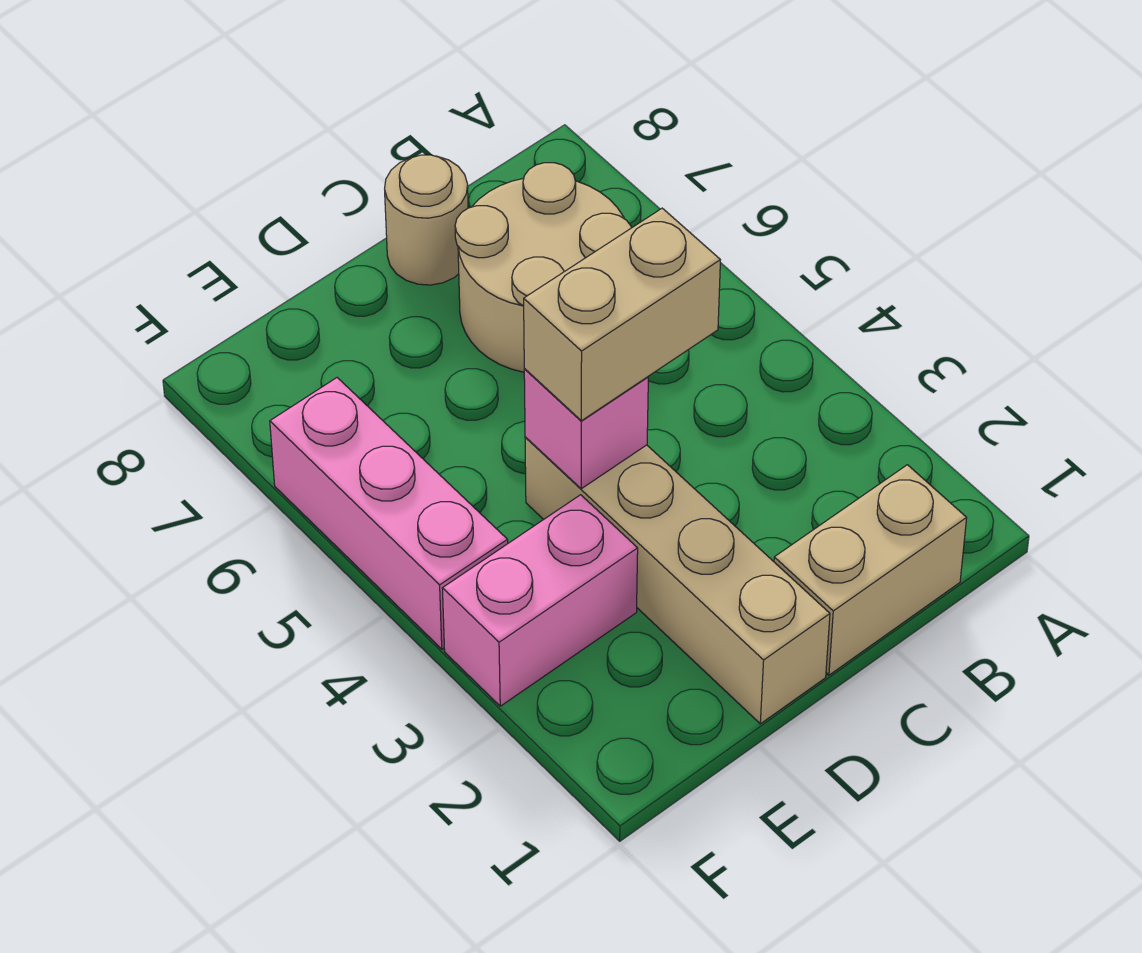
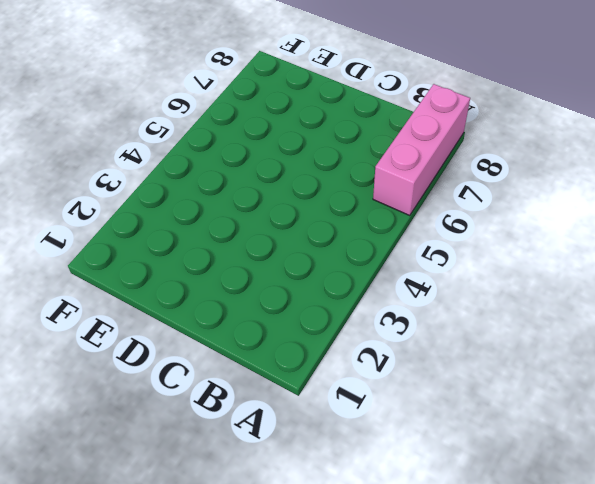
pink 1x3 brick [373,84,470,216] -> pink 1x3 brick moved to [270,378,508,649]
none -> tan 1x2 brick [774,465,967,675]
none -> tan 2x2 round brick [455,163,631,372]

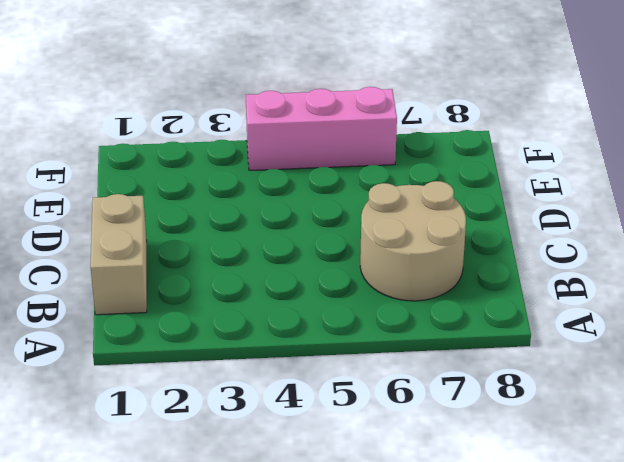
none -> tan 1x1 round brick [385,155,468,285]
none -> tan 1x4 brick [525,437,830,724]

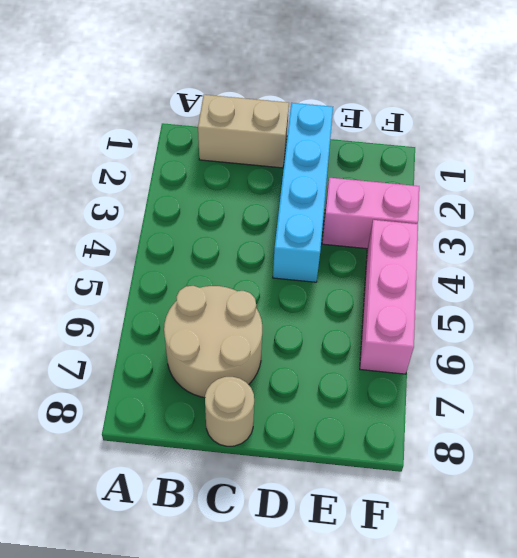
cyan 1x4 brick [273,103,333,282] -> tan 1x4 brick [525,437,830,724]
none -> pink 1x1 brick [524,369,648,489]
none -> tan 1x2 brick [524,208,720,421]

